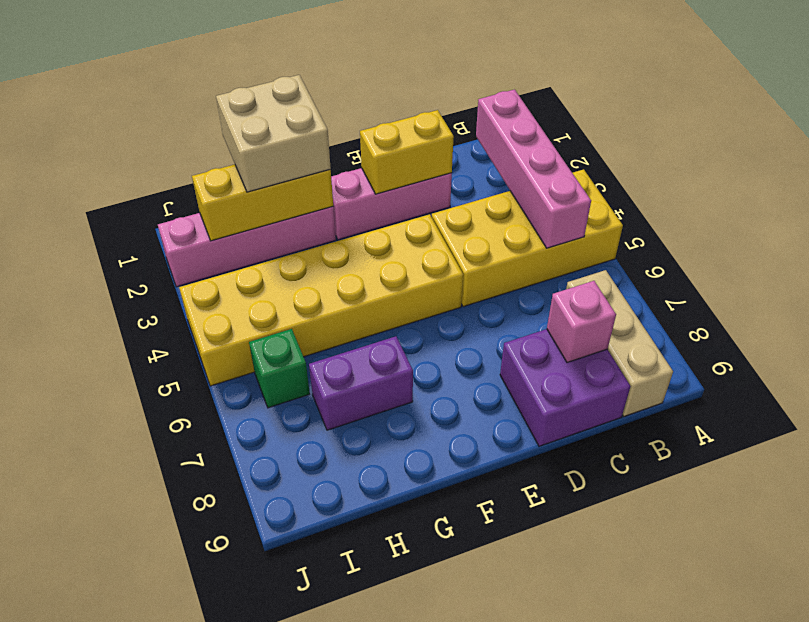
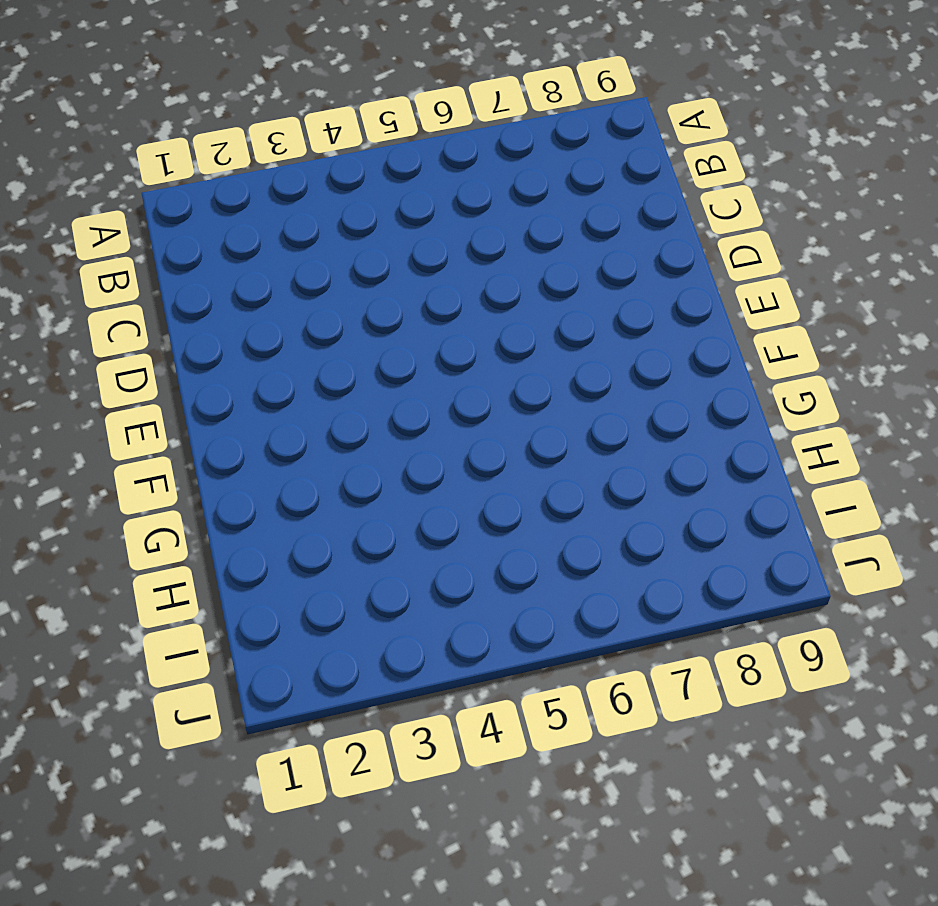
none -> yellow 2x4 brick [432,169,623,307]
none -> tan 1x3 brick [566,270,673,416]
none -> purple 2x2 brick [500,329,631,446]

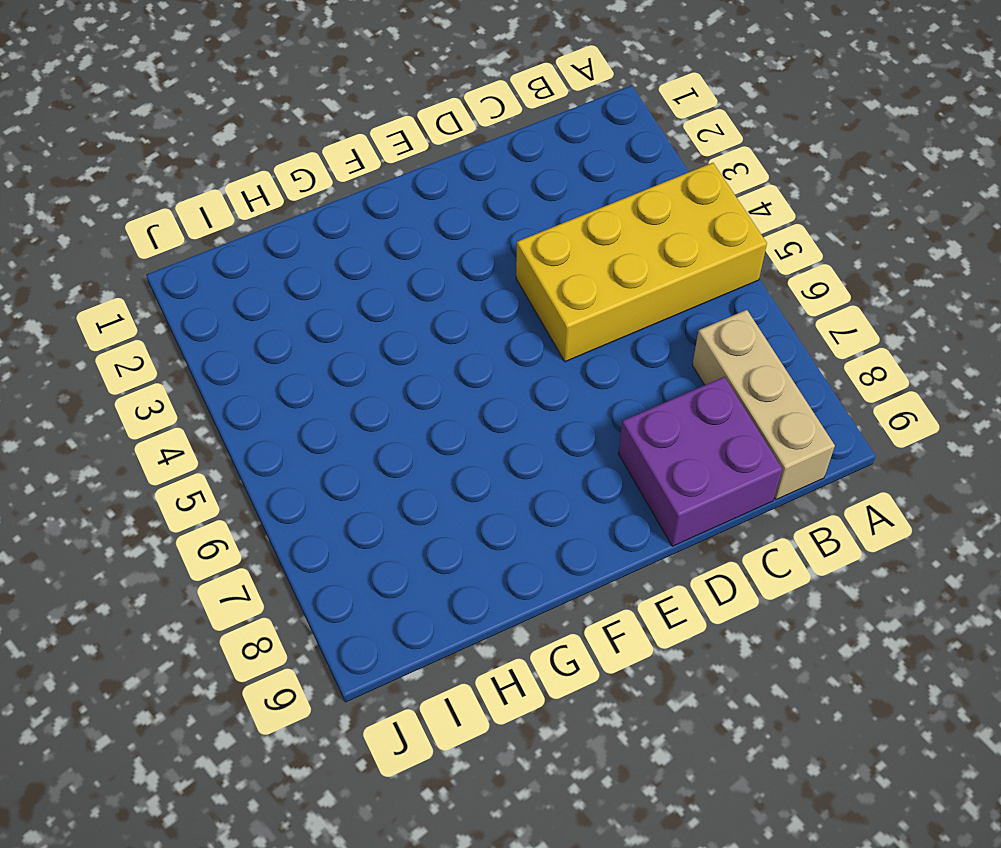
none -> pink 1x3 brick [331,168,452,240]
none -> yellow 2x6 brick [179,214,463,386]
none -> pink 1x4 brick [158,206,336,287]

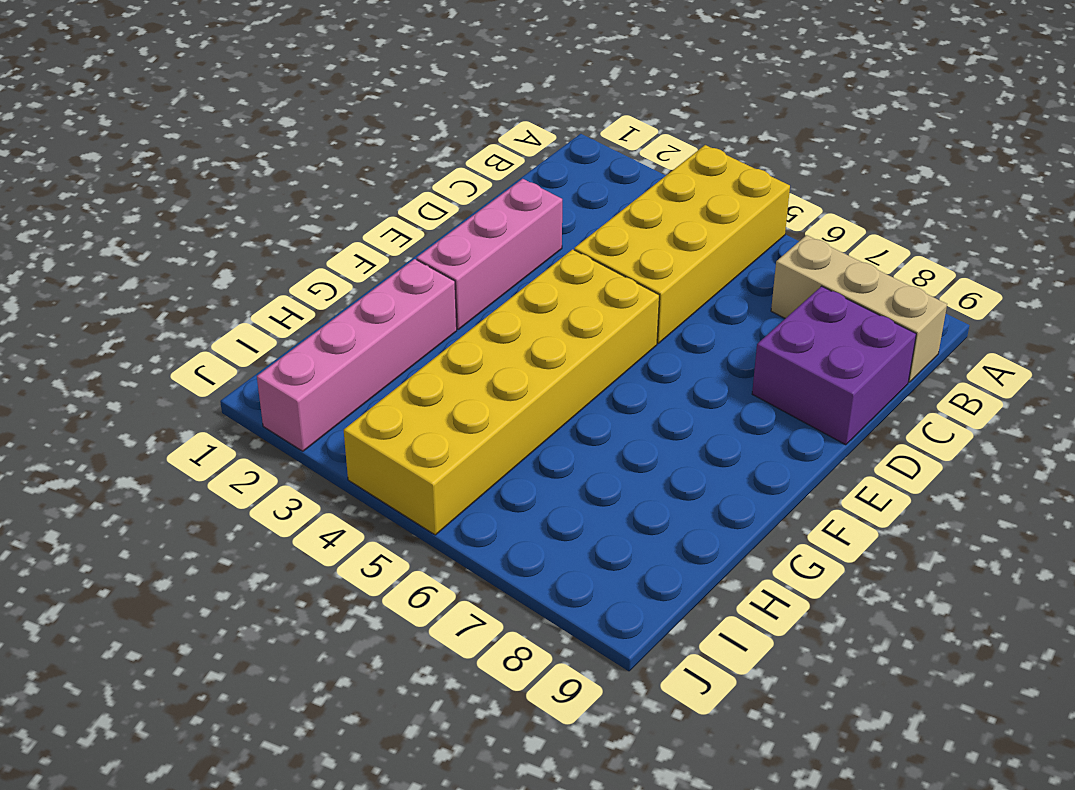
none -> purple 1x2 brick [309,336,413,430]
none -> green 1x1 brick [249,329,310,408]
none -> pink 1x4 brick [476,90,591,248]

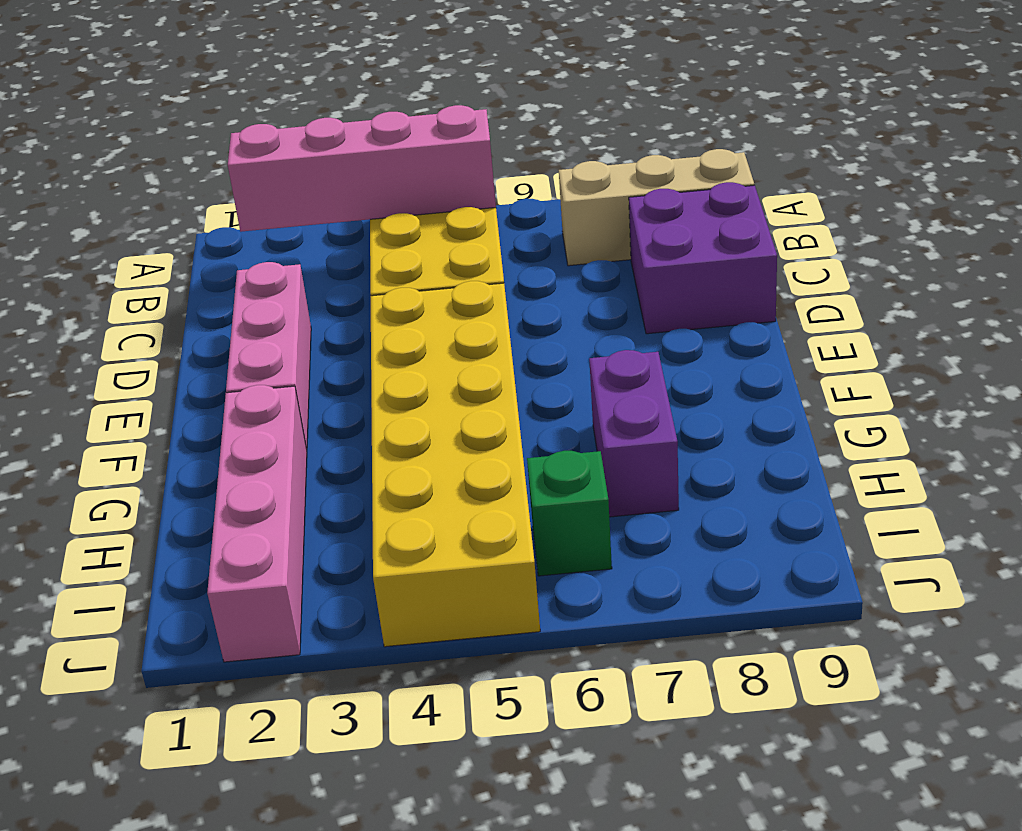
none -> pink 1x1 brick [547,281,616,363]
none -> yellow 1x2 brick [360,110,454,194]
none -> yellow 1x3 brick [192,164,333,241]

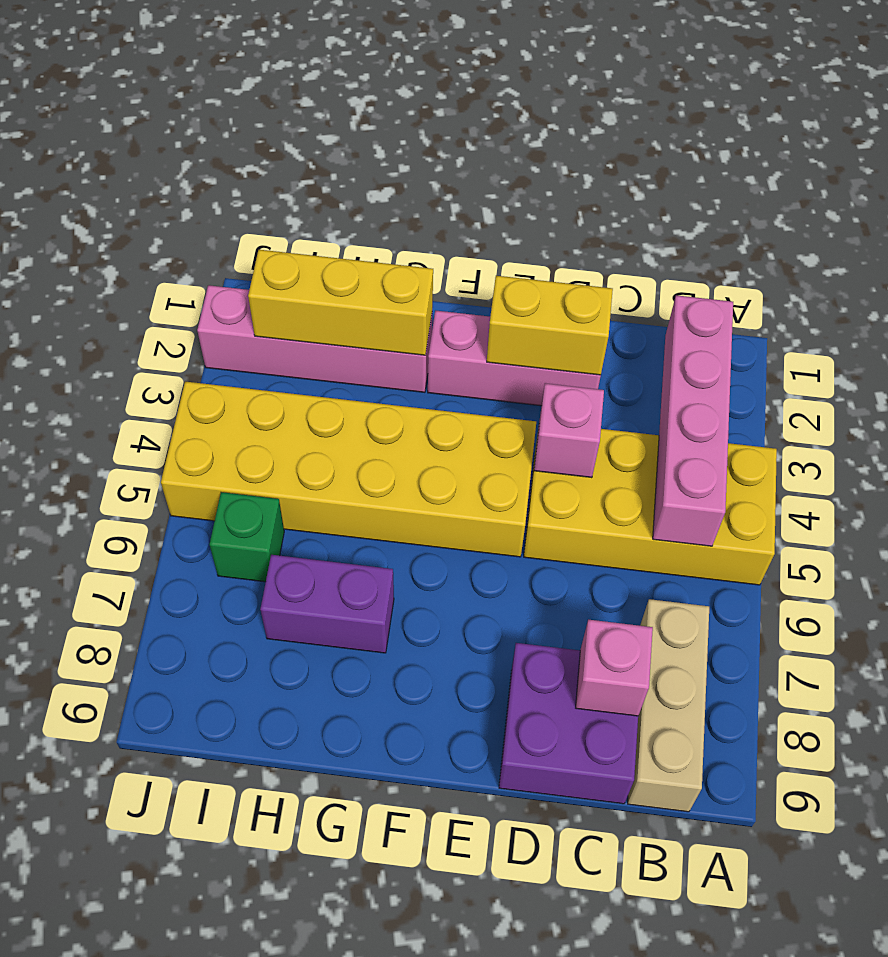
pink 1x1 brick [534,383,604,478] -> none
none -> tan 2x2 brick [216,75,331,192]

